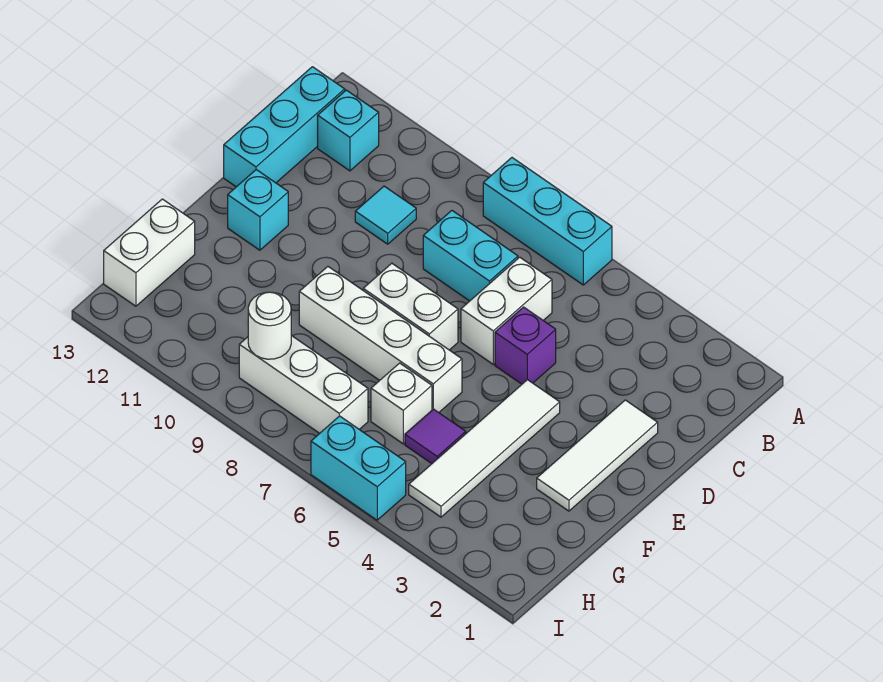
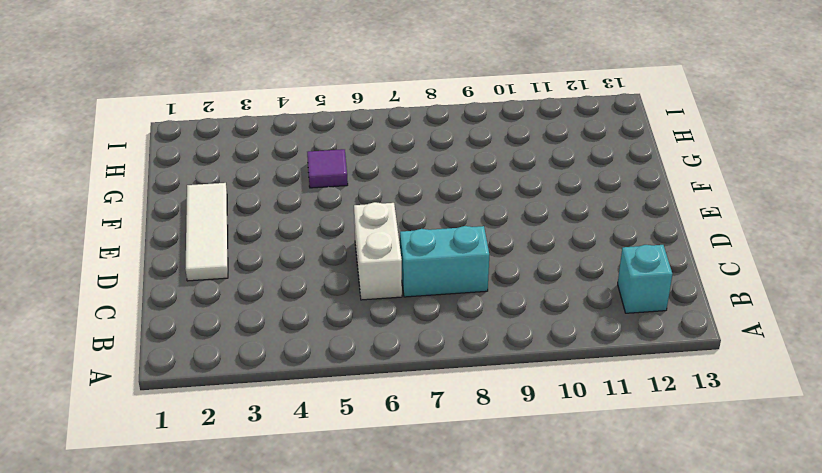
none -> cyan 1x3 brick [483,158,612,285]
none -> cyan 1x3 brick [224,67,345,187]
none -> cyan 1x1 tile [355,186,416,244]

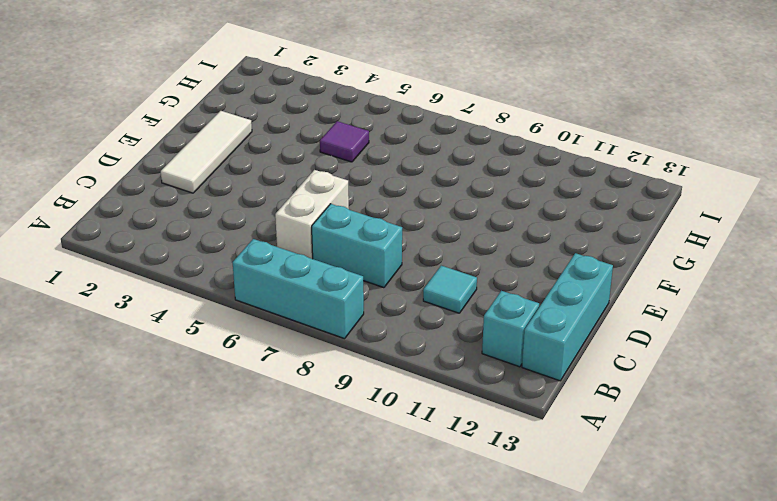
none -> purple 1x1 brick [495,307,556,384]
none -> white 1x4 tile [409,380,560,517]
none -> white 1x2 brick [363,263,458,350]

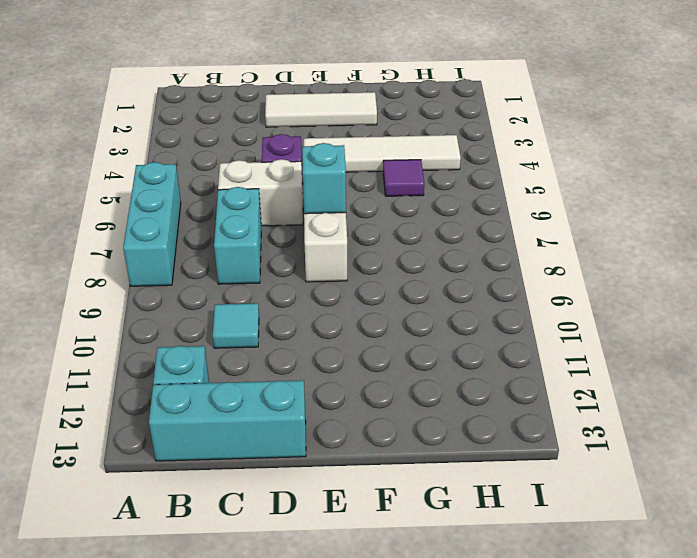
cyan 1x1 brick [302,143,346,214] -> cyan 1x1 brick moved to [228,170,288,250]
none -> white 1x4 brick [299,267,462,412]
none -> white 1x1 brick [371,363,432,444]
none -> white 1x2 brick [104,199,195,306]

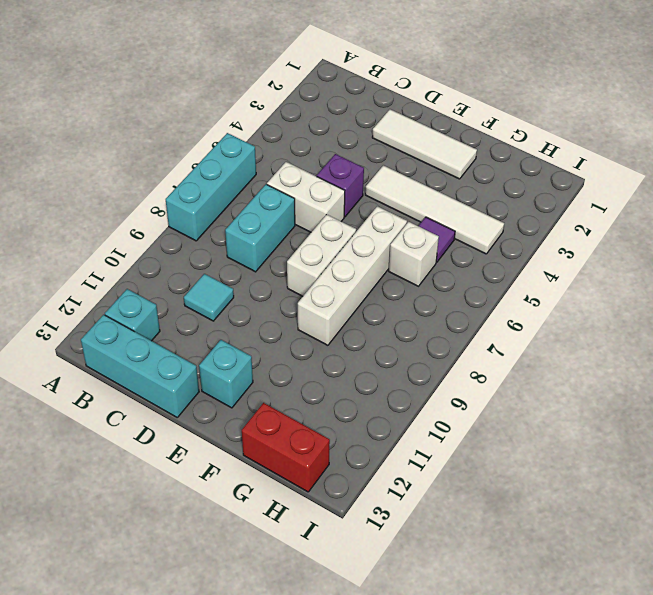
red 1x2 brick [242,403,330,492] -> white 1x2 brick [104,199,195,306]
none -> white 1x3 brick [239,335,368,433]
none -> cyan 1x2 brick [311,416,406,520]
none -> white 1x1 round brick [248,292,291,359]

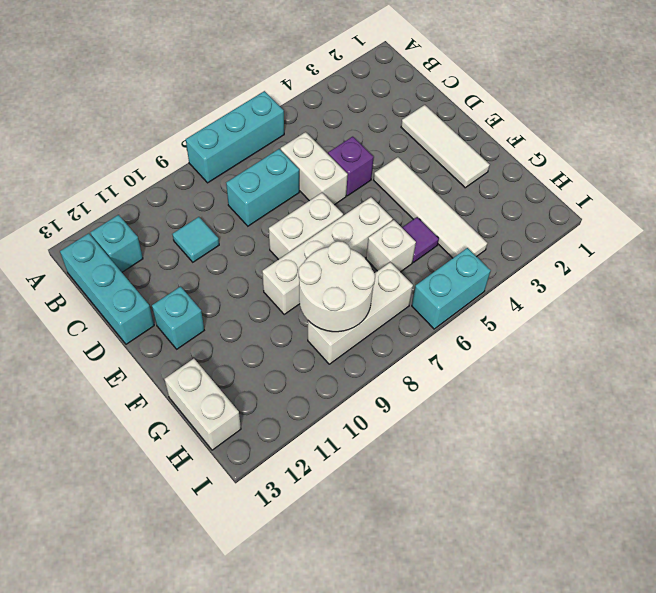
white 2x2 round brick [299,241,375,332] -> white 1x1 round brick [248,292,291,359]

